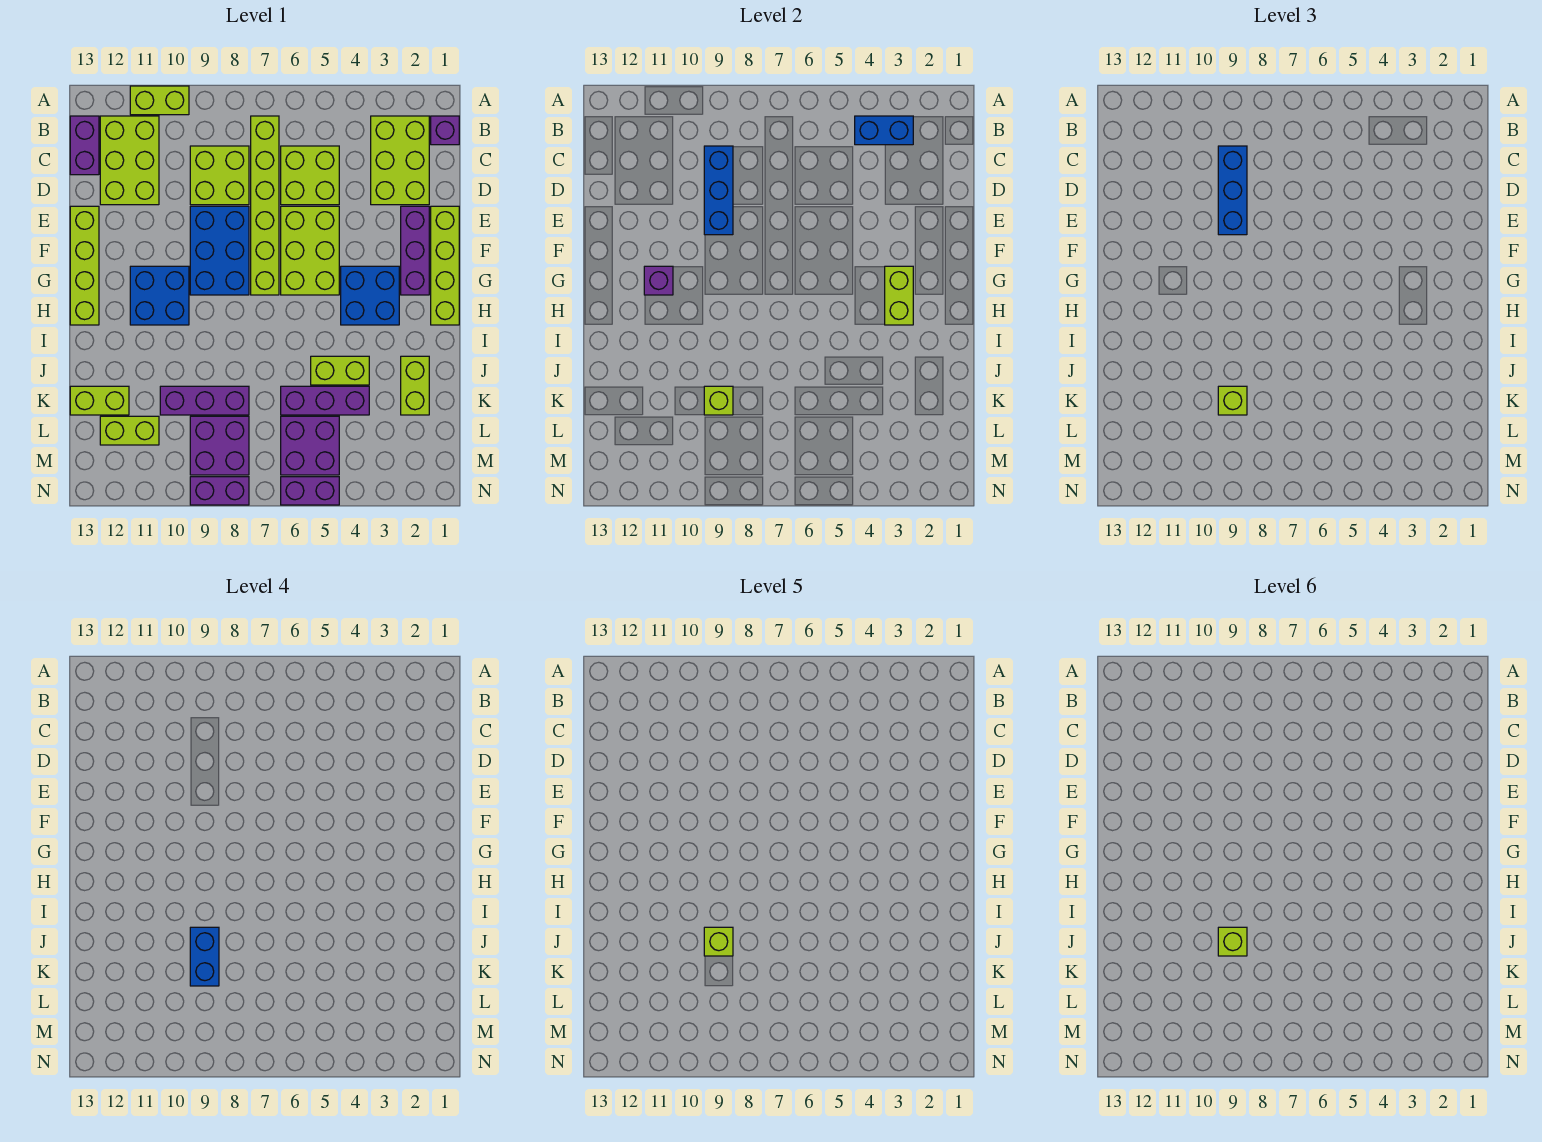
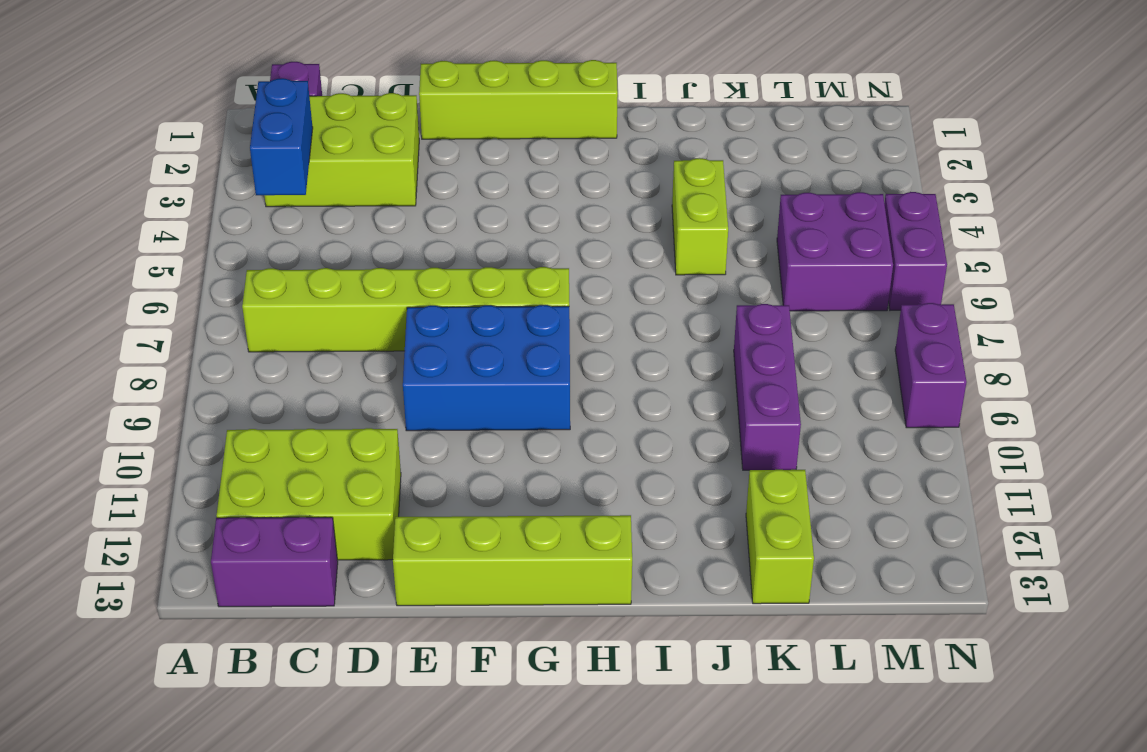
none -> lime 1x2 brick [130,86,189,115]
none -> lime 2x2 brick [281,146,339,205]
none -> lime 2x2 brick [190,146,249,205]
none -> purple 1x3 brick [401,206,429,295]

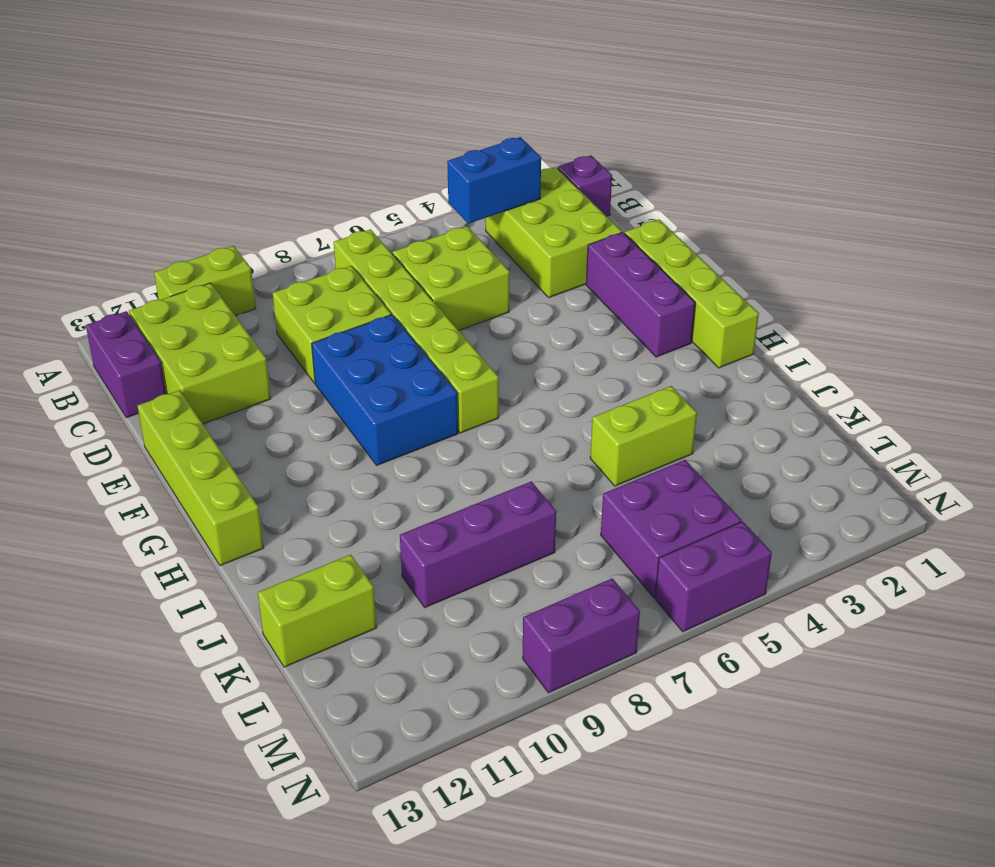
none -> lime 2x3 brick [281,206,339,295]
none -> blue 2x2 brick [341,266,399,325]
none -> blue 2x2 brick [130,266,189,325]
none -> lime 1x2 brick [401,356,429,415]

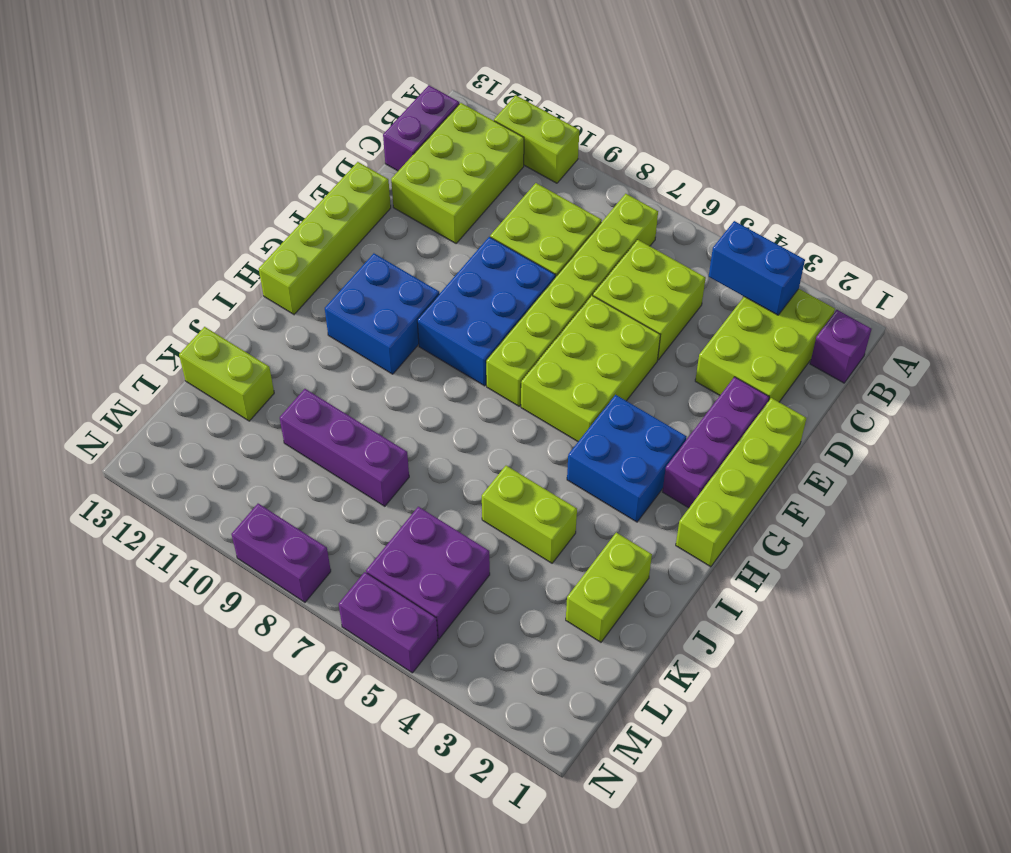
none -> purple 1x3 brick [281,386,369,415]
none -> purple 2x2 brick [190,416,249,475]
none -> lime 1x2 brick [100,416,159,445]
none -> blue 1x3 brick [704,146,733,235]

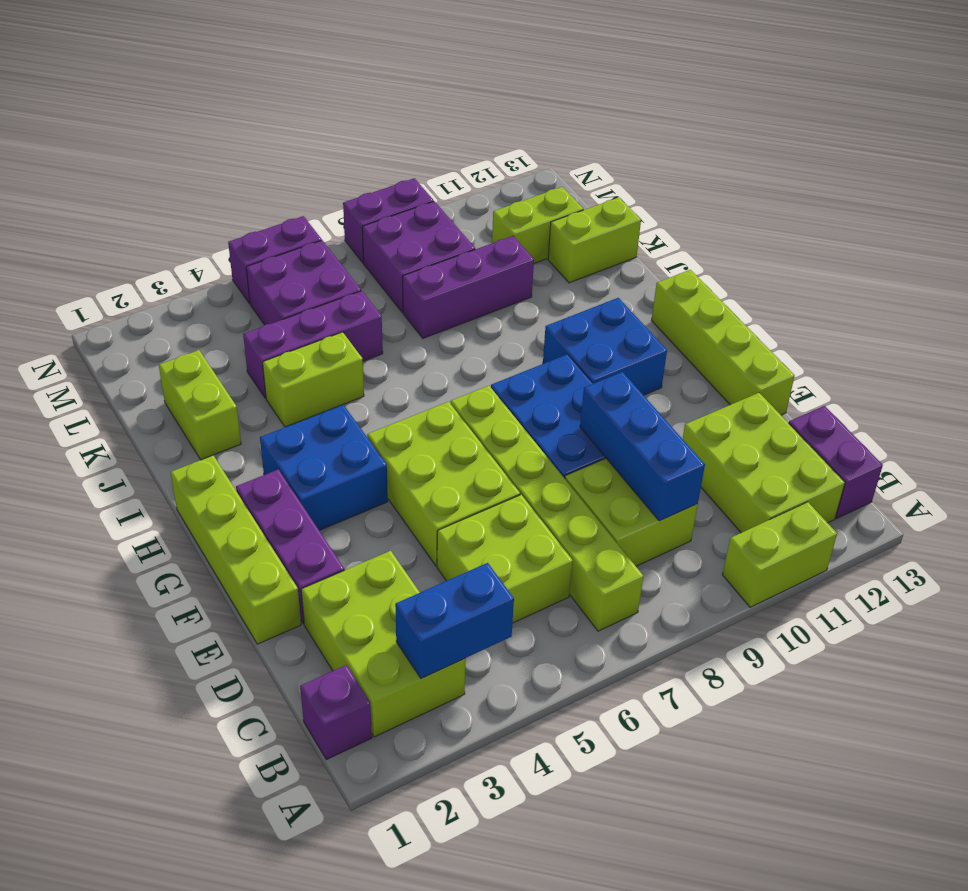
none -> lime 1x2 brick [885,266,913,325]
none -> purple 1x1 brick [644,266,673,295]
none -> lime 1x1 brick [704,386,733,415]
none -> blue 1x3 brick [1218,146,1247,235]

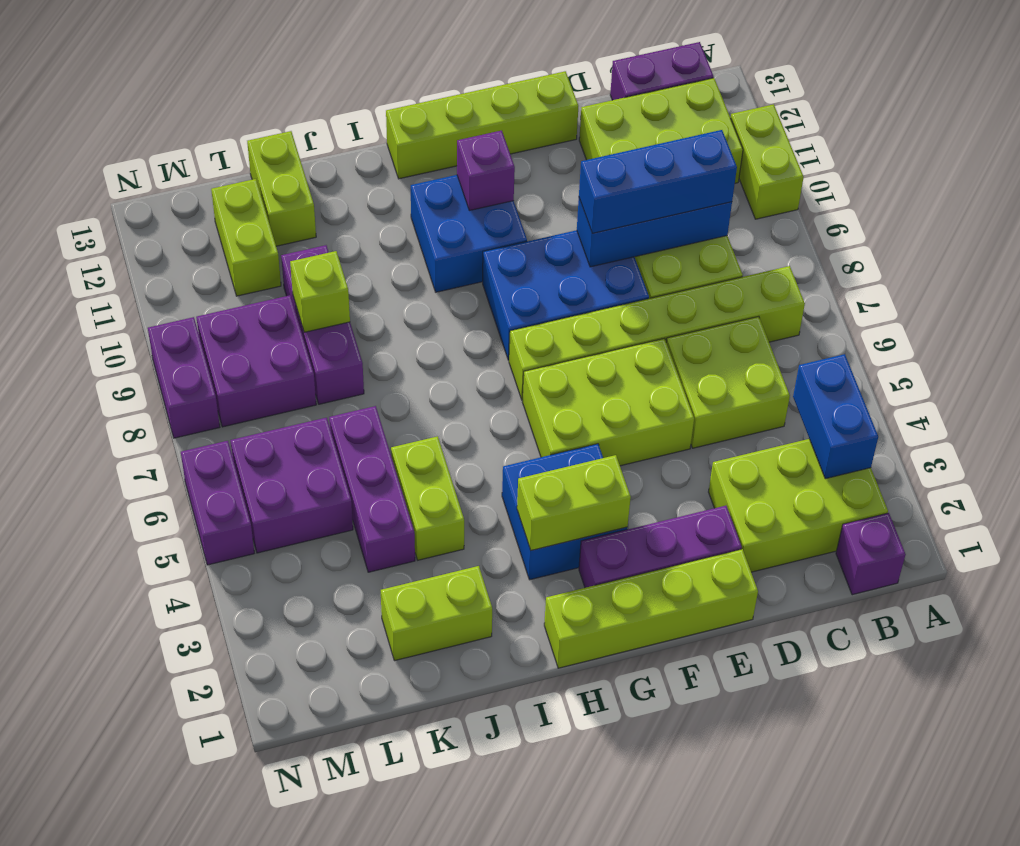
none -> lime 1x1 brick [1218,386,1247,415]
none -> blue 1x2 brick [190,927,219,986]
none -> lime 1x1 brick [704,927,733,956]
none -> lime 1x1 brick [1218,927,1247,956]

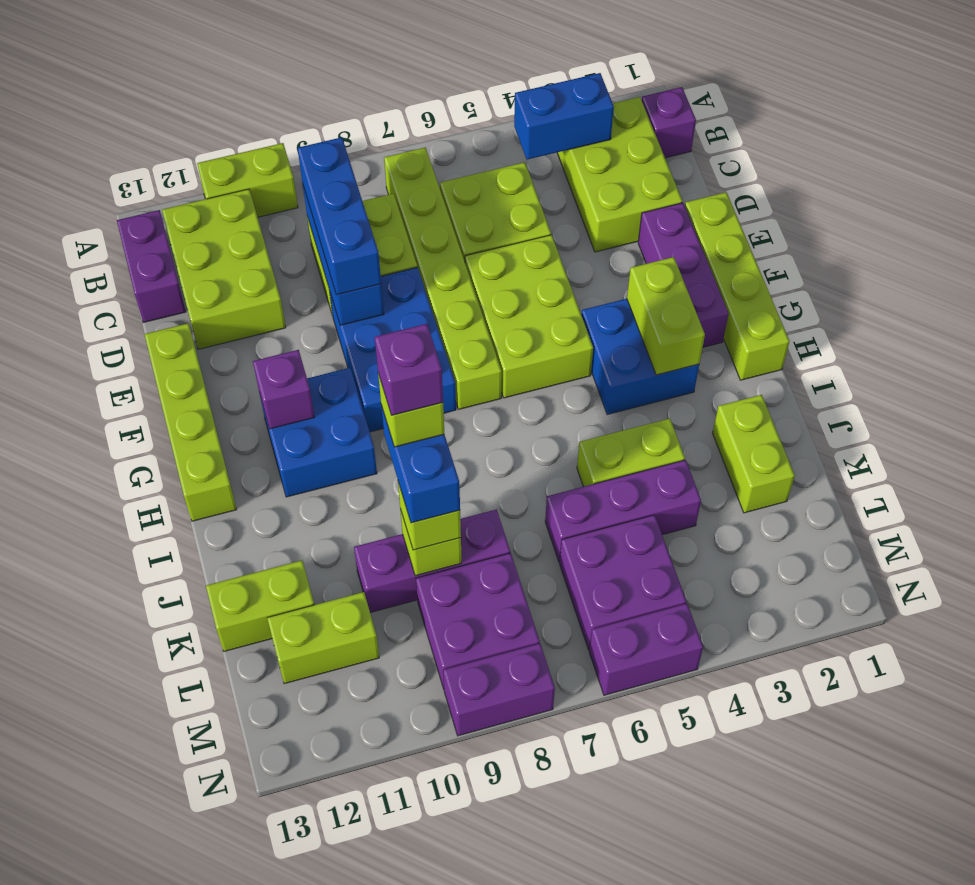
purple 1x1 brick [375,324,443,415] -> lime 1x1 brick [1218,927,1247,956]

